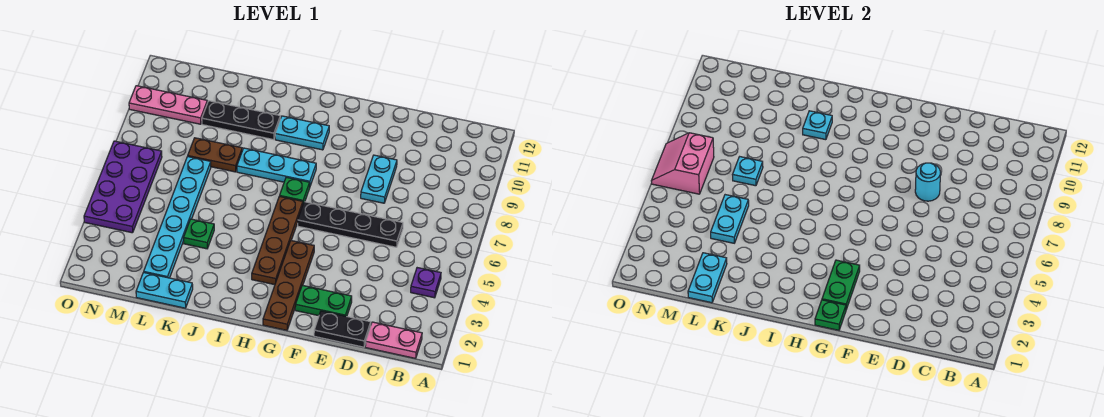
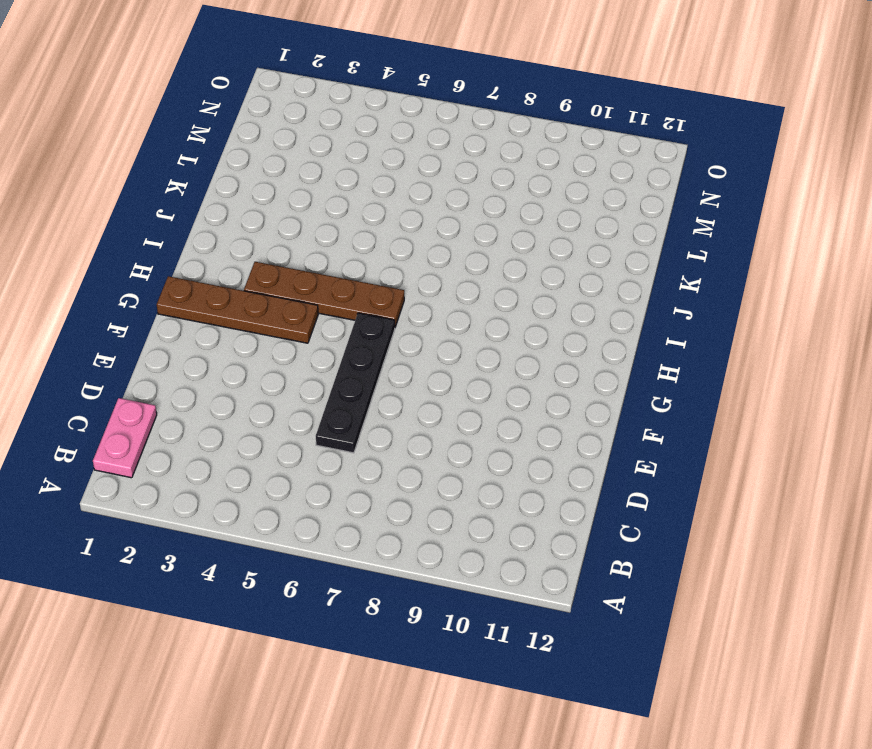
none -> purple 1x1 plate [411,268,441,298]
none -> black 1x2 plate [314,311,371,347]
none -> green 1x2 plate [295,285,352,316]

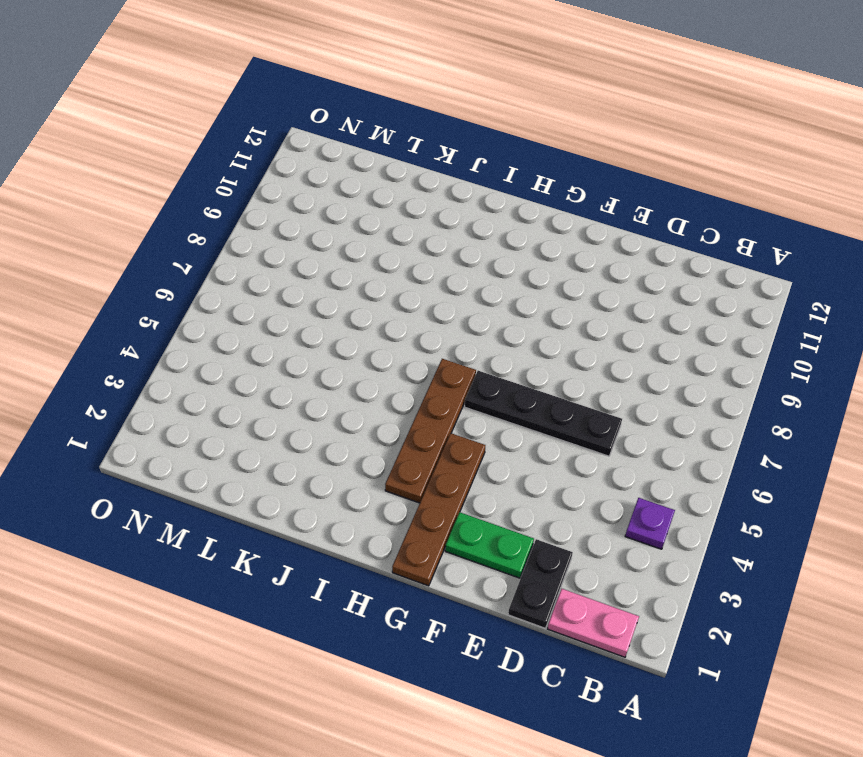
black 1x2 plate [508,539,573,628] -> black 1x2 plate turned to [314,311,371,347]
none -> cyan 1x2 plate [361,155,397,203]
none -> green 1x1 plate [280,177,310,203]
none -> cyan 1x3 plate [237,148,316,186]

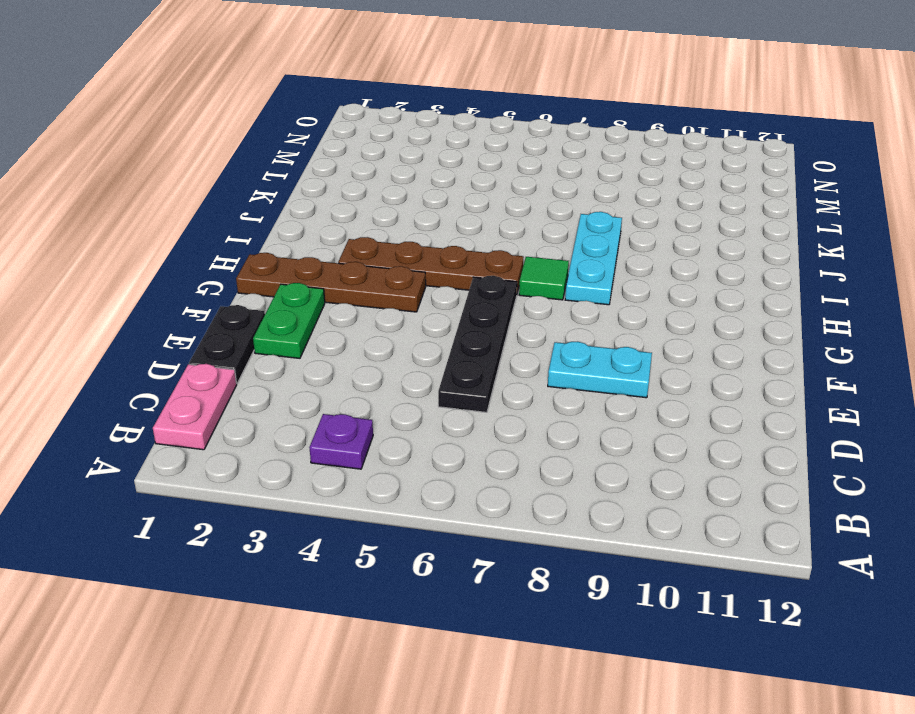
green 1x1 tile [519,257,569,300] -> green 1x1 plate [280,177,310,203]
none -> cyan 1x2 plate [275,116,329,150]
none -> black 1x3 plate [202,101,280,140]
none -> cyan 1x2 plate [136,272,193,308]

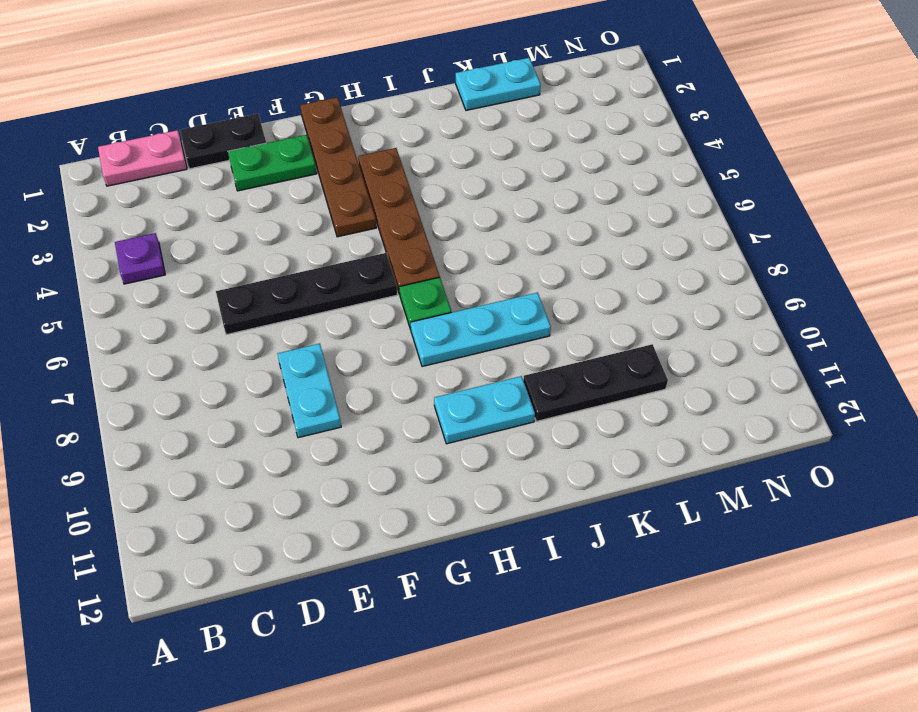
none -> green 1x1 plate [184,219,214,249]
none -> brown 1x2 plate [188,138,242,172]
none -> cyan 1x6 plate [144,157,211,278]

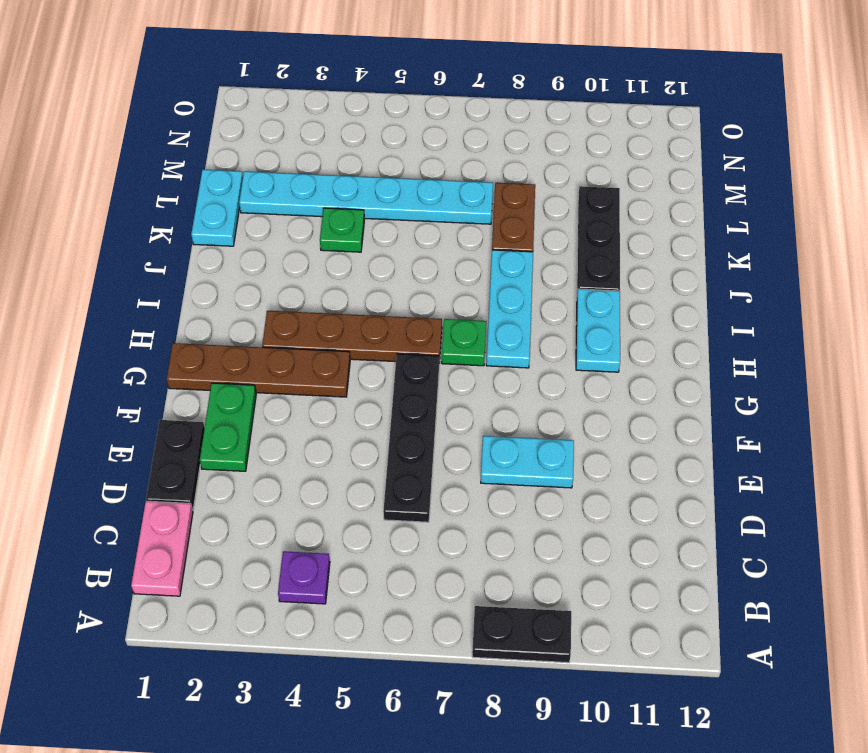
black 1x2 plate [472,606,571,663] -> none
none -> pink 1x3 plate [129,86,207,124]
none -> purple 2x4 plate [84,141,162,233]
none -> cyan 1x1 round brick [915,163,941,201]

